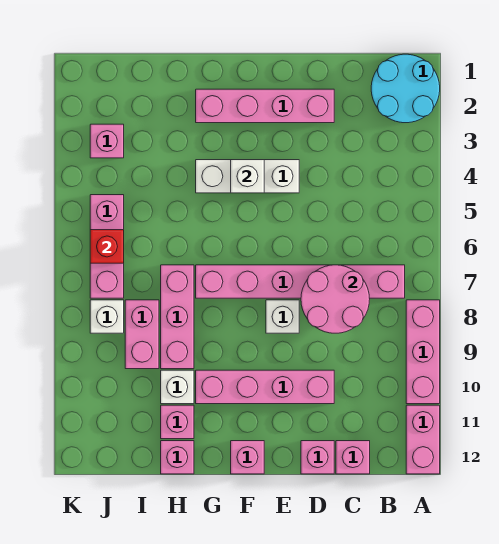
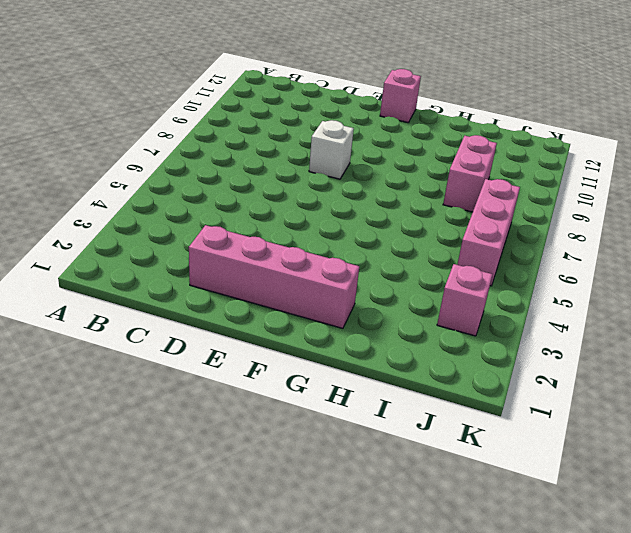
none -> cyan 2x2 round brick [371,54,440,123]
none -> pink 1x3 brick [406,300,440,404]
none -> pink 1x2 brick [406,405,440,474]

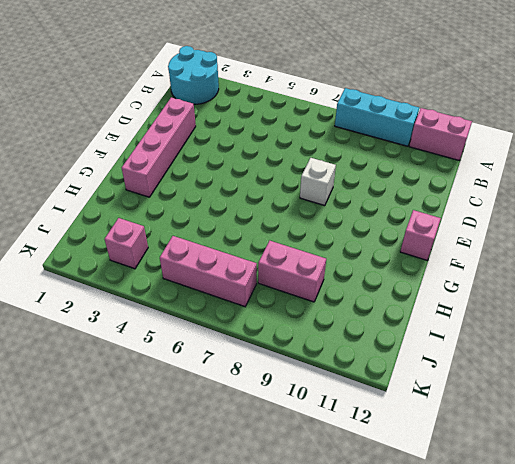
cyan 1x3 brick [335,88,419,146] -> pink 1x3 brick [406,300,440,404]
none -> pink 1x6 brick [196,265,405,298]
none -> pink 1x1 brick [336,441,370,474]
none -> pink 1x4 brick [196,370,334,404]

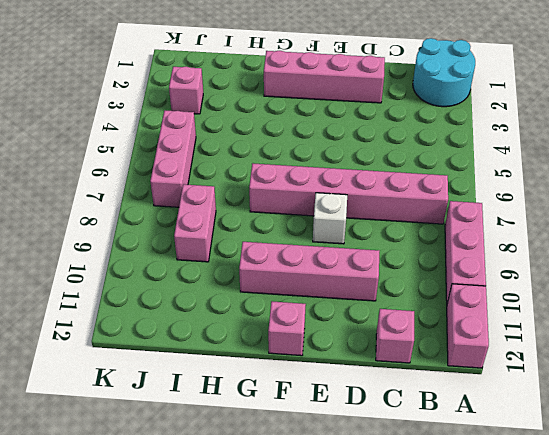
none -> pink 1x1 brick [301,441,334,474]
none -> white 1x3 brick [196,160,299,193]
none -> pink 1x3 brick [161,265,194,369]

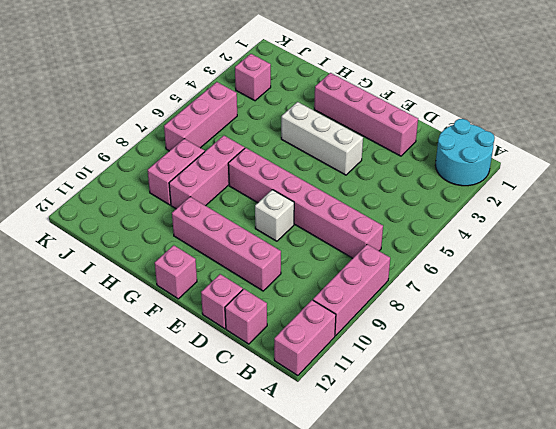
none -> white 1x1 brick [161,370,194,404]
none -> pink 1x1 brick [161,405,194,439]
none -> pink 1x1 brick [161,441,194,474]

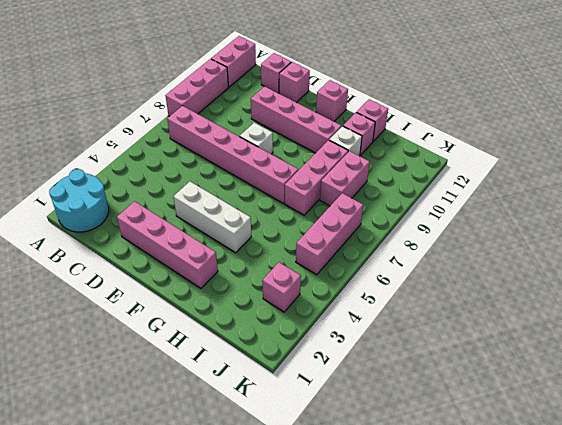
none -> white 1x1 brick [90,300,124,333]
none -> pink 2x2 round brick [301,265,370,333]
none -> white 1x1 brick [231,160,264,193]

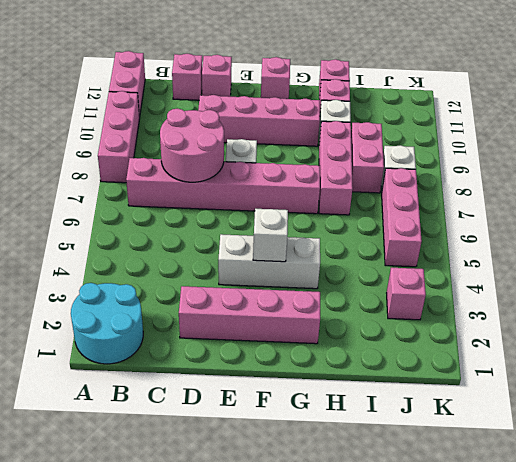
none -> red 1x1 brick [90,230,124,263]

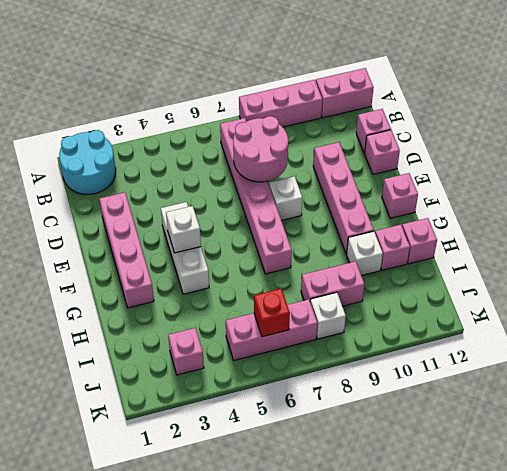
none -> pink 1x3 brick [161,265,194,369]

